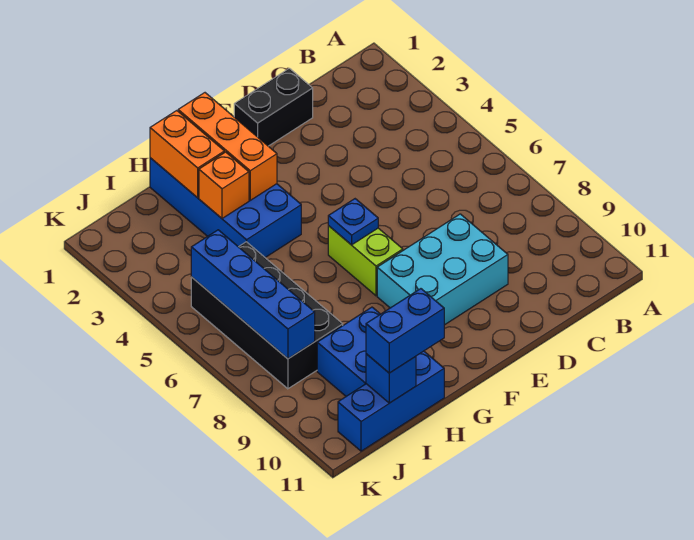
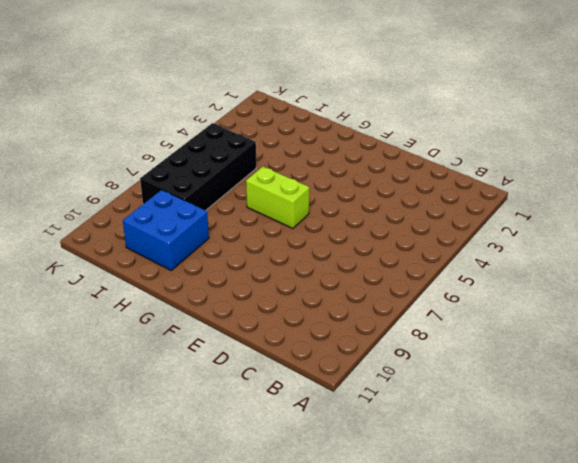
lime 1x2 brick [246,167,309,228] -> lime 1x2 brick turned to [328,226,403,296]
none -> black 1x2 brick [234,68,313,146]
none -> cyan 2x3 brick [377,214,508,325]
none -> blue 2x4 brick [150,158,301,257]

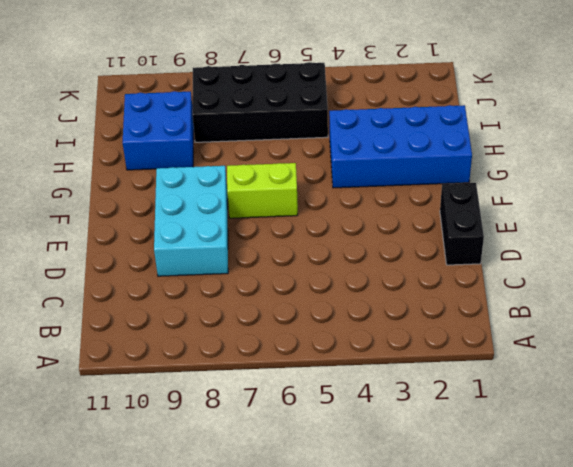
none -> blue 1x3 brick [338,351,444,451]
none -> blue 1x1 plate [328,199,378,245]
none -> orange 1x3 brick [178,93,277,200]

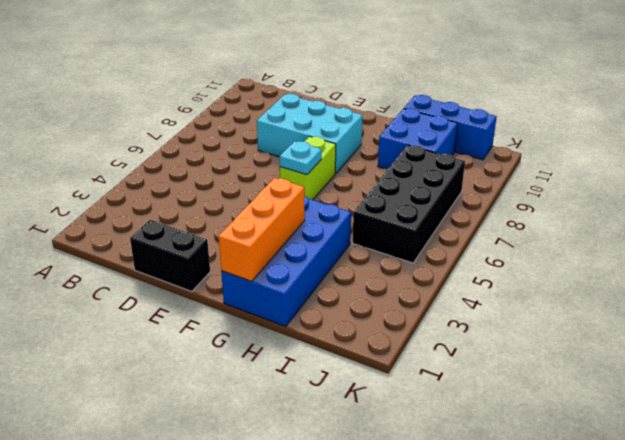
cyan 1x1 plate [280,141,322,175] -> blue 1x1 plate [328,199,378,245]
none -> orange 1x2 brick [150,111,224,198]
none -> orange 1x1 brick [199,152,249,218]
none -> blue 1x1 brick [366,354,416,403]

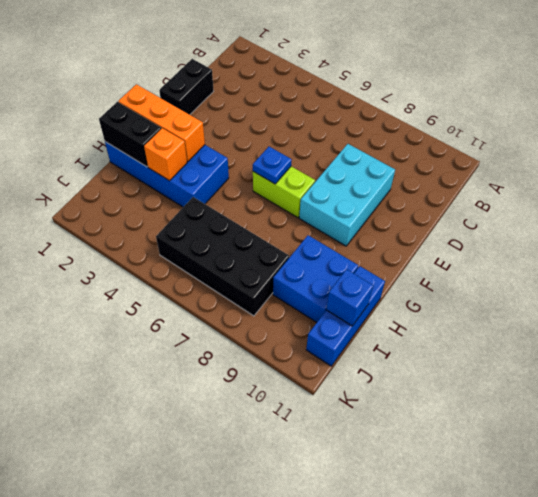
black 1x2 brick [99,102,161,167] -> orange 1x2 brick [150,111,224,198]
none -> blue 1x4 brick [191,230,315,359]
none -> blue 1x2 brick [366,289,444,373]

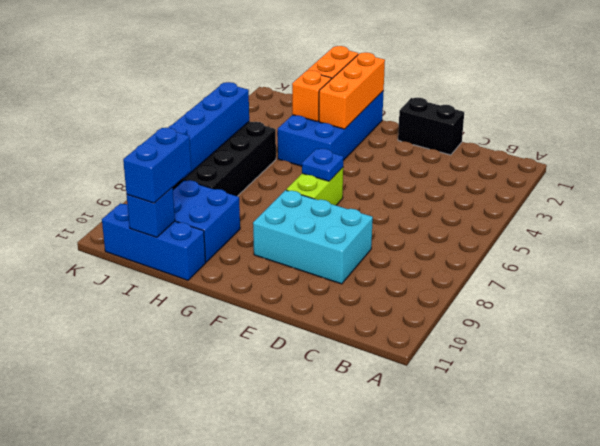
blue 1x2 brick [123,128,191,203] -> blue 1x2 brick turned to [366,289,444,373]

